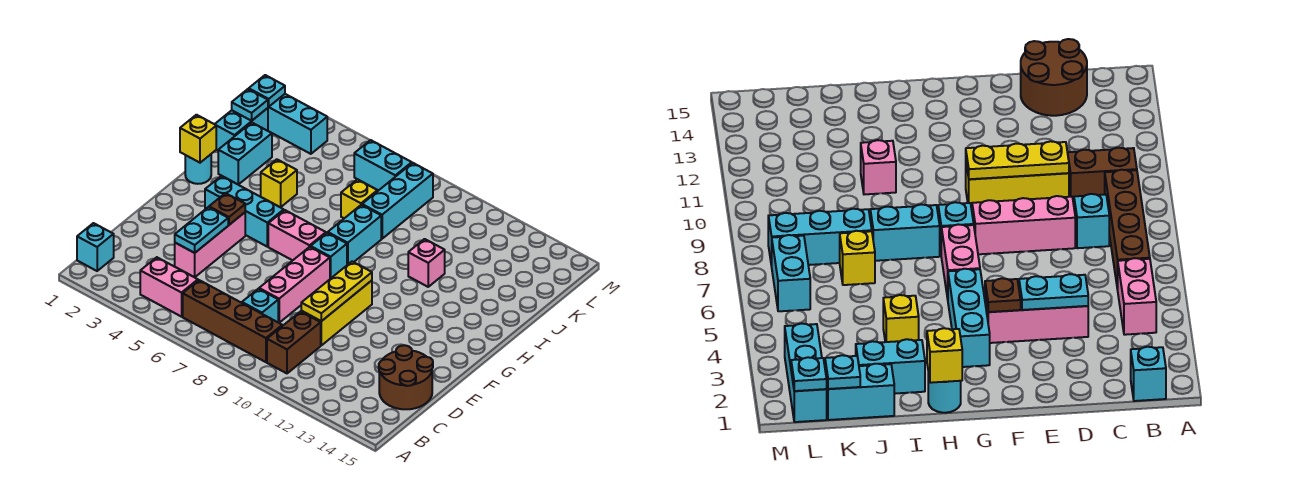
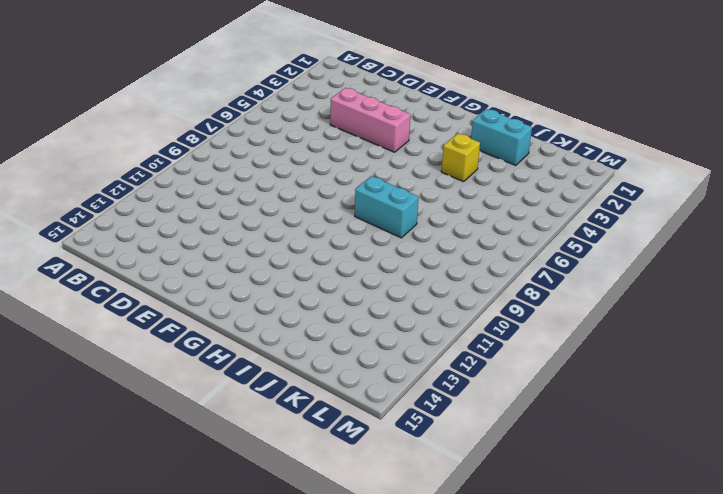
none -> cyan 1x1 brick [77,223,114,271]
none -> pink 1x2 brick [140,257,198,317]
none -> brown 1x4 brick [183,280,282,362]

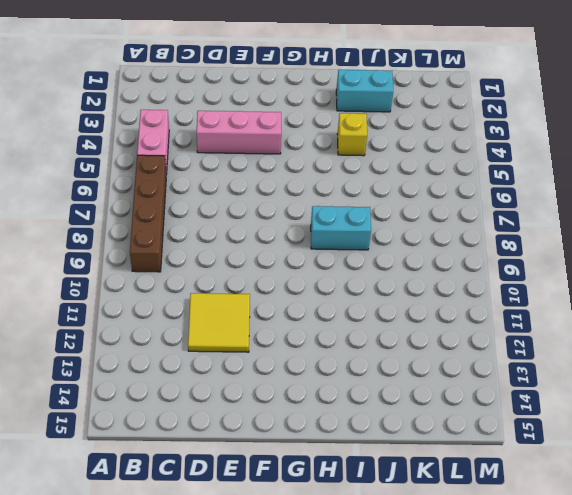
yellow 2x2 tile [188,293,250,352] -> none
none -> cyan 1x1 brick [77,223,114,271]
none -> brown 1x2 brick [267,312,321,373]
none -> cyan 1x1 brick [242,289,278,322]

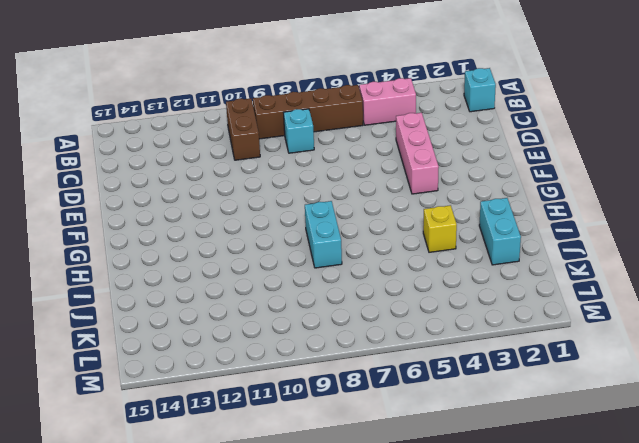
none -> brown 2x2 round brick [379,345,433,409]
none -> pink 1x3 brick [259,247,330,323]
none -> yellow 1x3 brick [301,281,372,345]

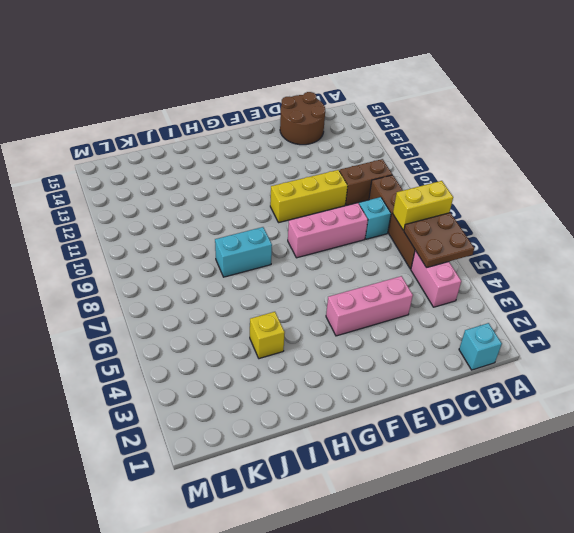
brown 2x2 plate [404,213,474,268] -> none
yellow 1x2 brick [393,181,453,230] -> none
none -> cyan 1x3 brick [205,176,284,247]
none -> pink 1x2 brick [268,210,326,260]
none -> cyan 1x1 brick [311,233,347,279]

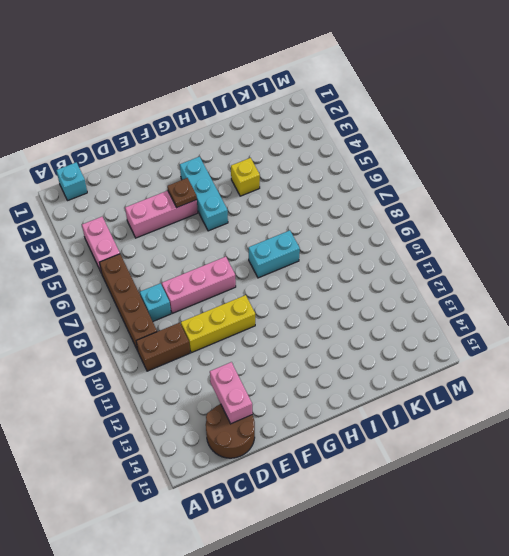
pink 1x2 brick [210,362,252,424] -> pink 1x2 brick moved to [268,210,326,260]
none -> cyan 1x1 brick [311,233,347,279]
none -> cyan 1x1 round brick [185,154,211,184]
none -> cyan 1x2 brick [218,123,272,185]

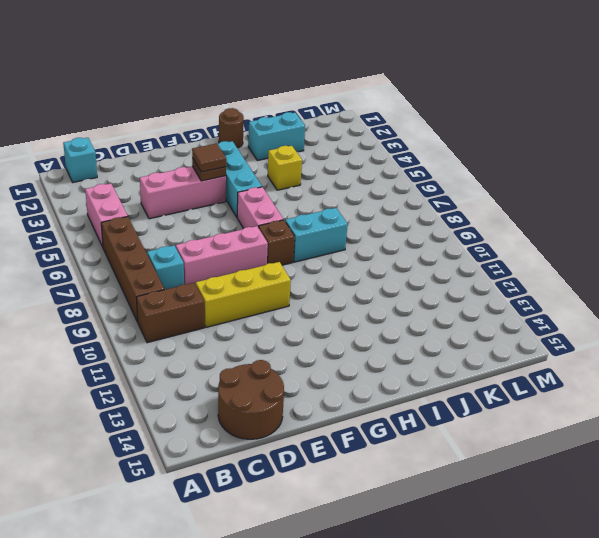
brown 1x1 tile [192,143,226,172] -> none
brown 1x1 brick [259,220,295,265] -> cyan 1x1 brick [311,233,347,279]
brown 1x1 round brick [219,108,244,148] -> cyan 1x1 round brick [185,154,211,184]
none -> pink 1x1 brick [408,239,445,287]
none -> cyan 1x2 brick [215,108,268,150]
none -> yellow 1x1 brick [341,179,377,218]

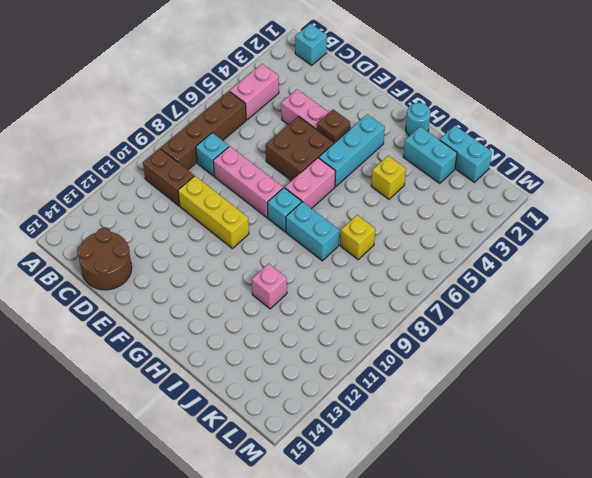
brown 2x2 brick [266,116,334,181] -> none
none -> cyan 1x3 brick [362,163,433,239]
none -> cyan 1x3 brick [268,94,327,154]
none -> cyan 1x2 brick [354,140,412,191]

